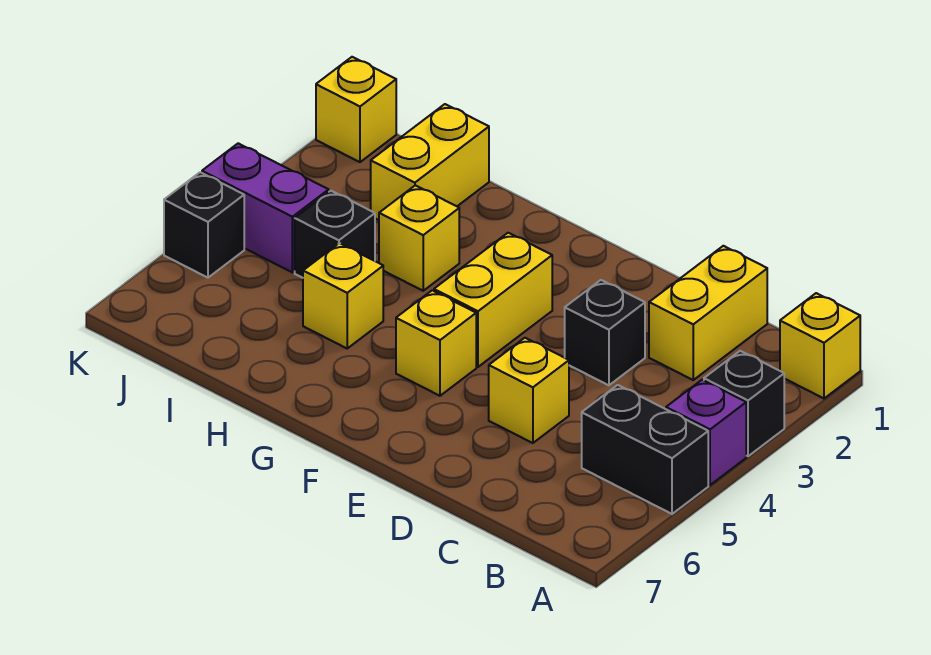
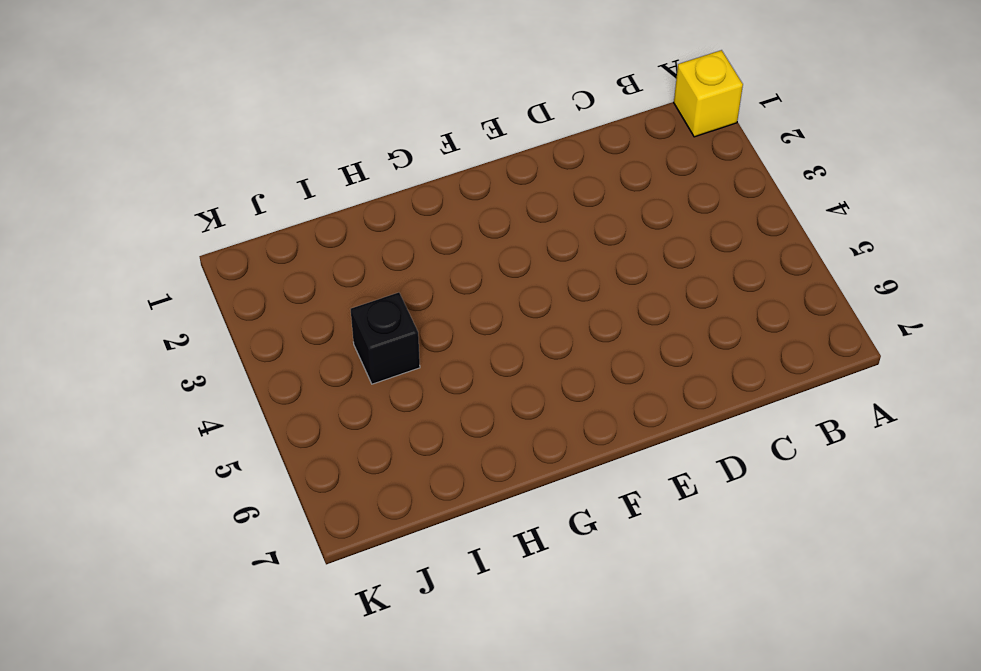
none -> black 1x1 brick [704,351,784,456]
none -> purple 1x1 brick [666,380,746,485]
none -> black 1x2 brick [582,385,708,514]

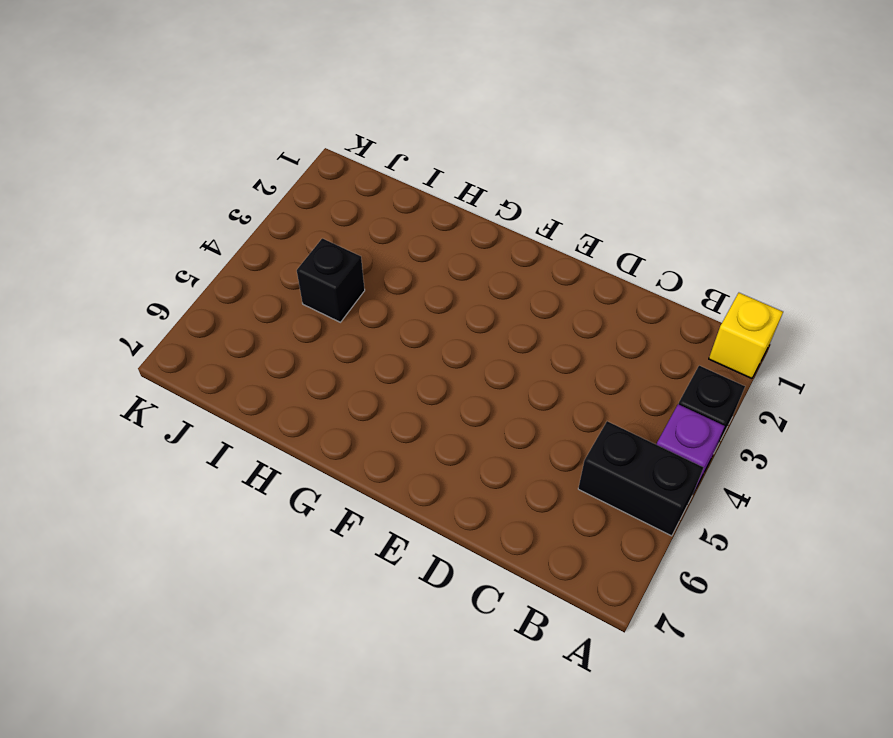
none -> yellow 1x2 brick [649,246,767,380]
none -> black 1x1 brick [565,280,645,385]
none -> yellow 1x1 brick [489,338,569,443]

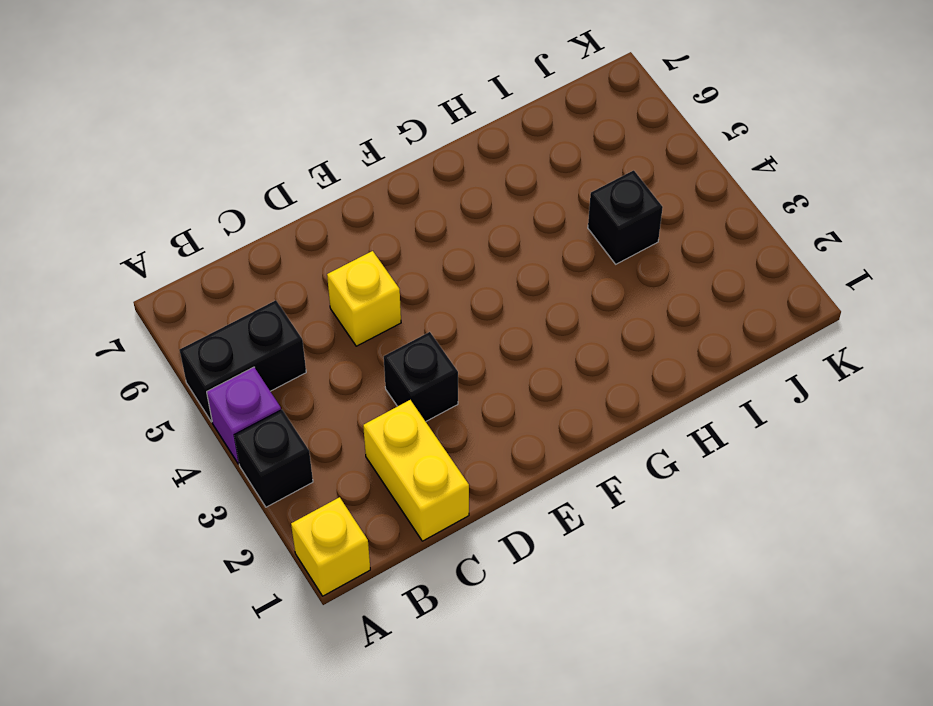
none -> yellow 1x2 brick [434,233,552,367]
none -> yellow 1x1 brick [396,290,476,396]
none -> yellow 1x1 brick [379,185,459,291]

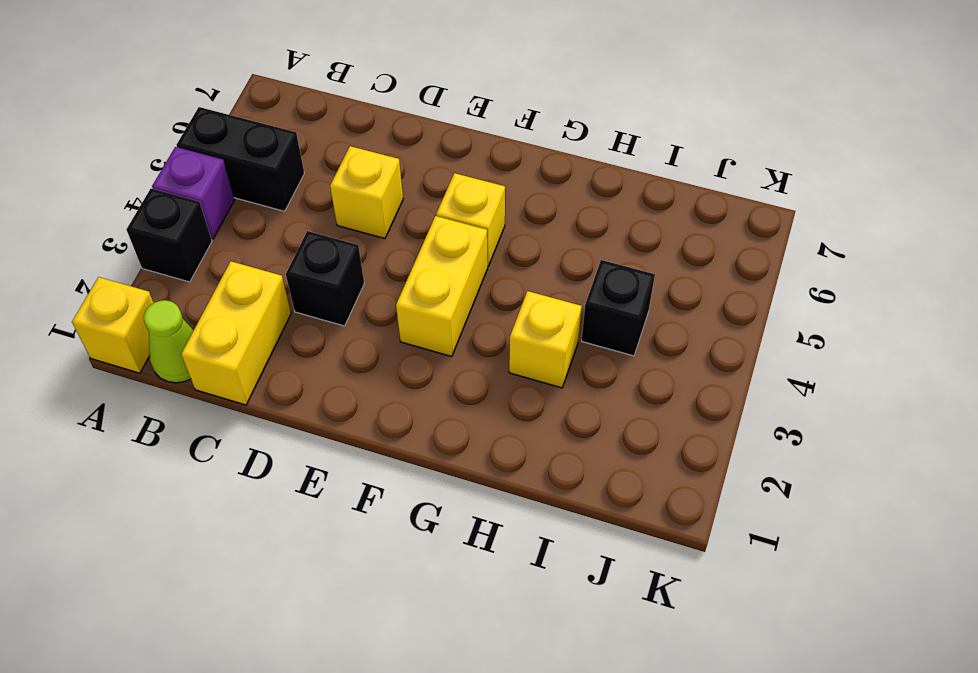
lime 1x1 cone [144,300,194,383] -> none
none -> yellow 1x1 brick [303,243,383,348]
none -> yellow 1x2 brick [371,104,489,220]
none -> purple 1x2 brick [202,143,329,272]

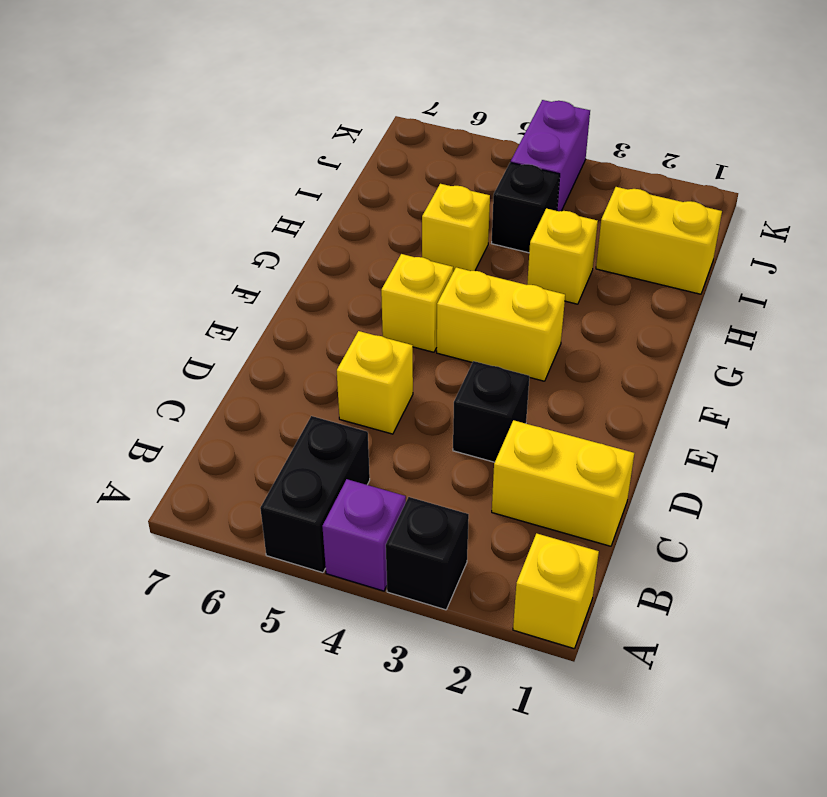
none -> yellow 1x1 brick [316,57,396,162]
none -> black 1x1 brick [164,172,244,278]

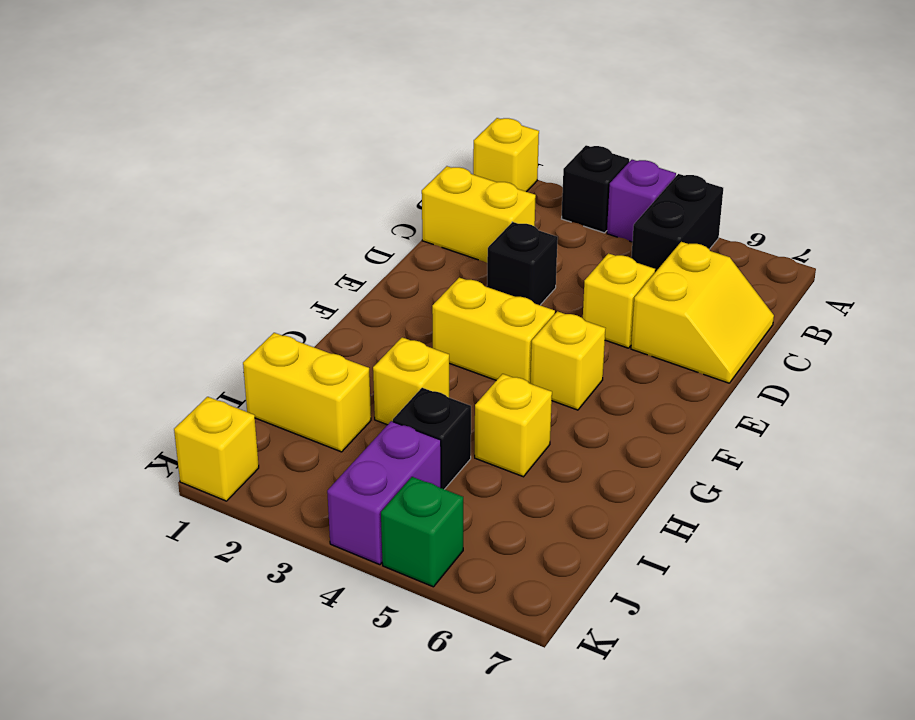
yellow 2x2 slope [631,242,774,383] -> none
green 1x1 brick [381,477,463,587] -> black 1x1 brick [164,172,244,278]

